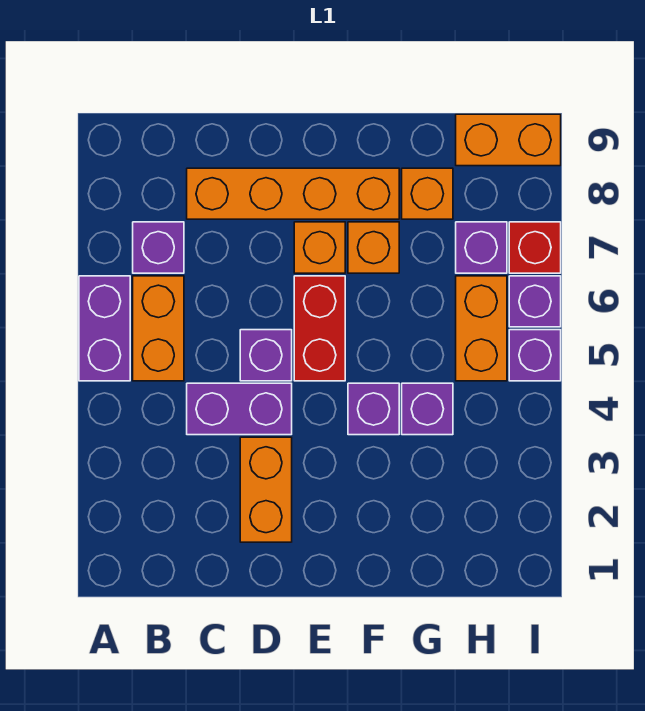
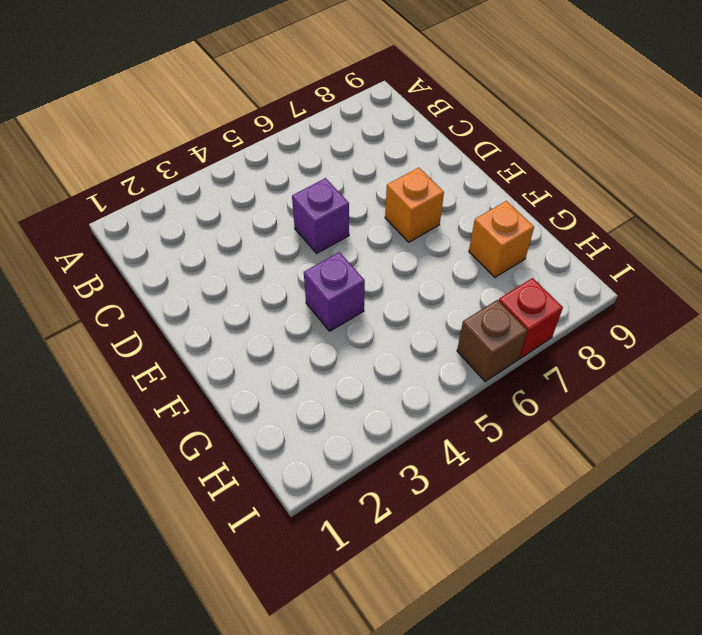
brown 1x1 brick [457,300,528,382] -> purple 1x1 brick [509,276,561,327]
none -> purple 1x2 brick [79,276,130,381]
none -> orange 1x2 brick [133,276,184,381]
none -> purple 1x1 brick [133,222,184,273]

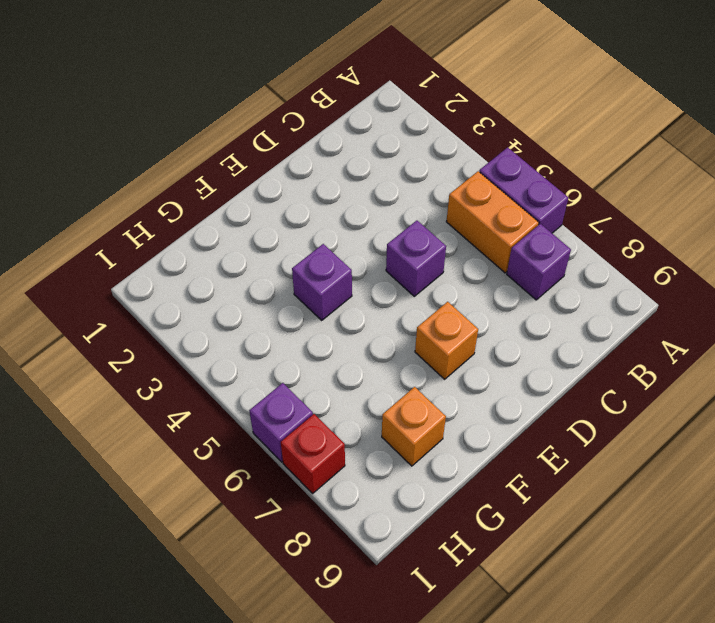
none -> purple 1x2 brick [187,383,292,435]
none -> orange 1x4 brick [187,168,399,219]
none -> orange 1x2 brick [240,437,292,542]

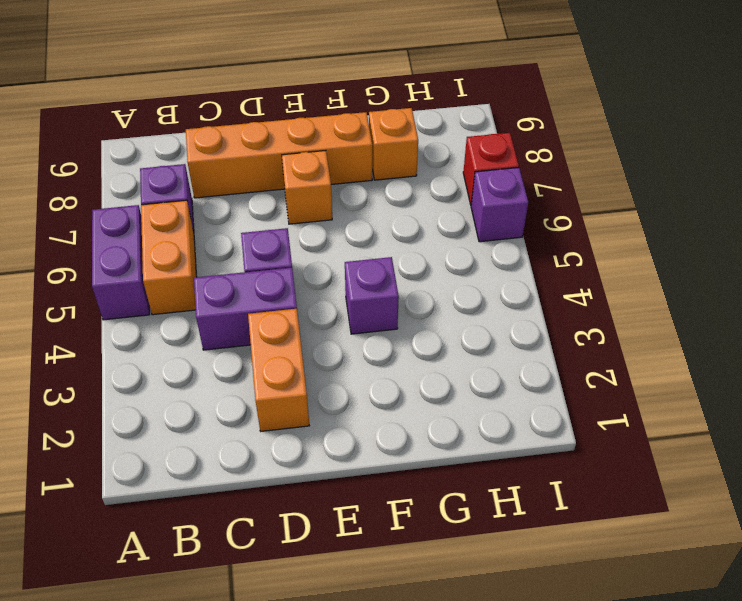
none -> red 1x2 brick [294,276,345,381]
none -> orange 1x1 brick [348,222,399,273]
none -> purple 1x1 brick [402,383,453,435]

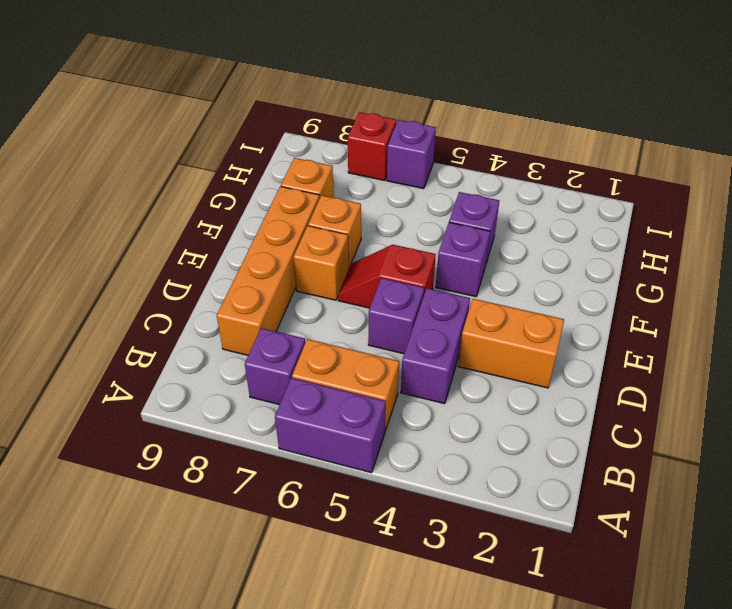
red 1x2 slope [338,245,436,308] -> red 1x2 brick [294,276,345,381]
none -> orange 1x2 brick [456,276,507,381]
none -> purple 1x1 brick [456,222,507,273]
none -> orange 1x2 brick [456,114,561,166]

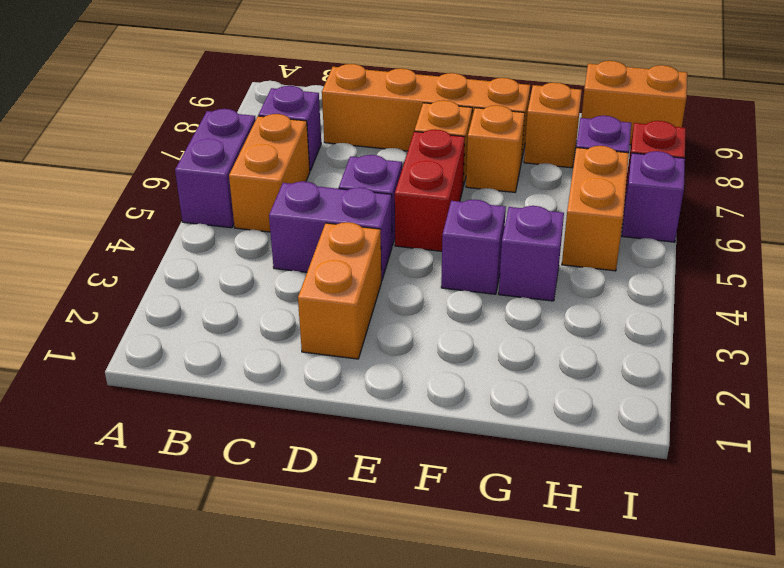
none -> purple 1x1 brick [509,330,561,381]

